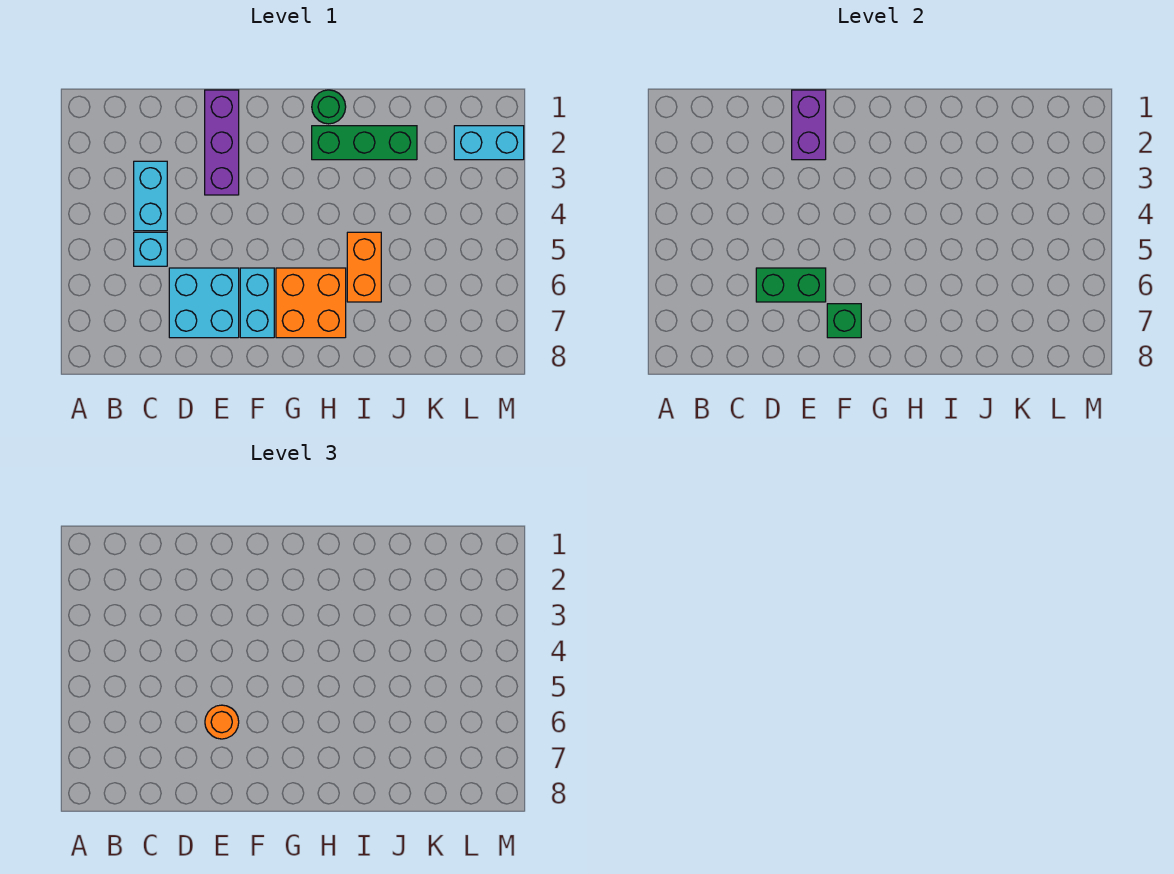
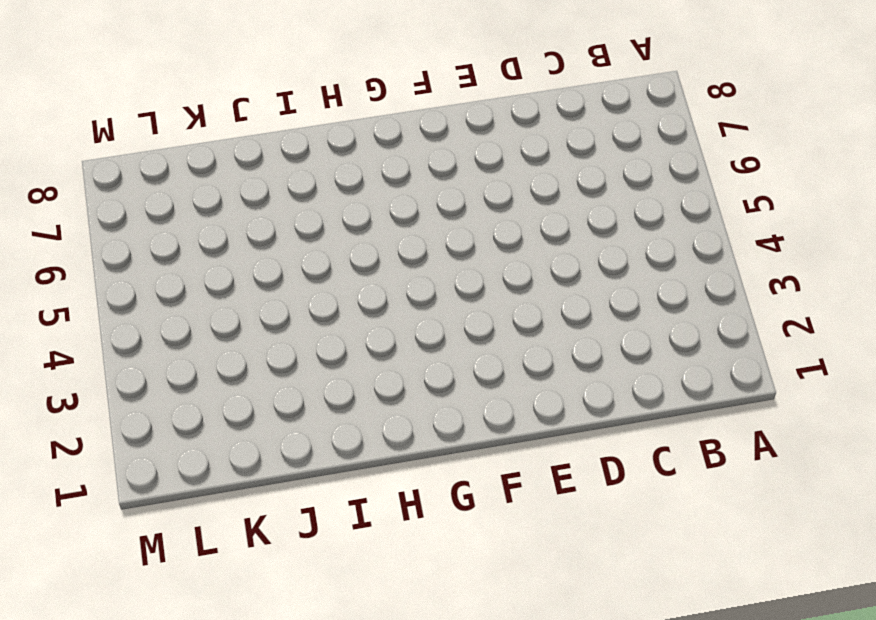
none -> cyan 1x2 brick [134,161,167,231]
none -> cyan 1x1 brick [134,232,167,266]
none -> cyan 2x2 brick [169,268,239,338]

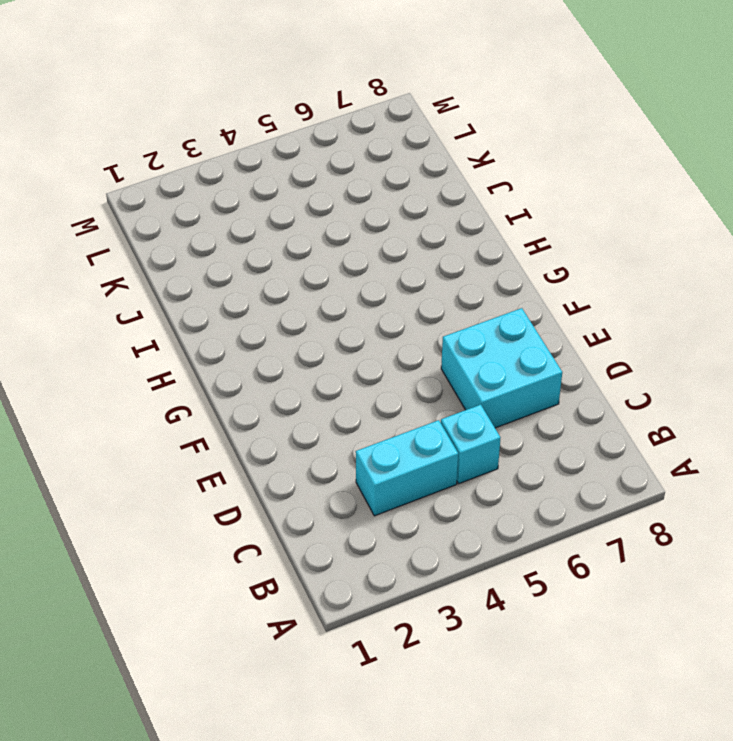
none -> purple 1x3 brick [205,90,239,195]
none -> cyan 1x2 brick [240,268,274,338]
none -> orange 2x2 brick [276,268,346,338]

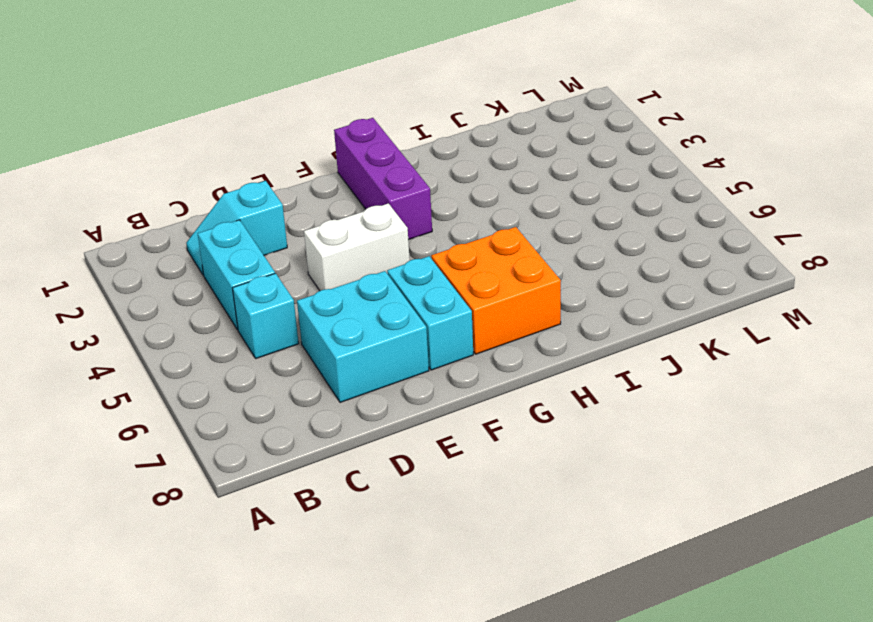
cyan 1x2 slope [186,181,287,275] -> none
white 1x2 brick [304,203,410,291] -> none
purple 1x3 brick [334,118,432,240] -> purple 1x3 brick moved to [205,90,239,195]
none -> green 1x1 round brick [312,90,346,124]
none -> green 1x3 brick [312,126,417,160]
none -> orange 1x2 brick [347,232,381,302]

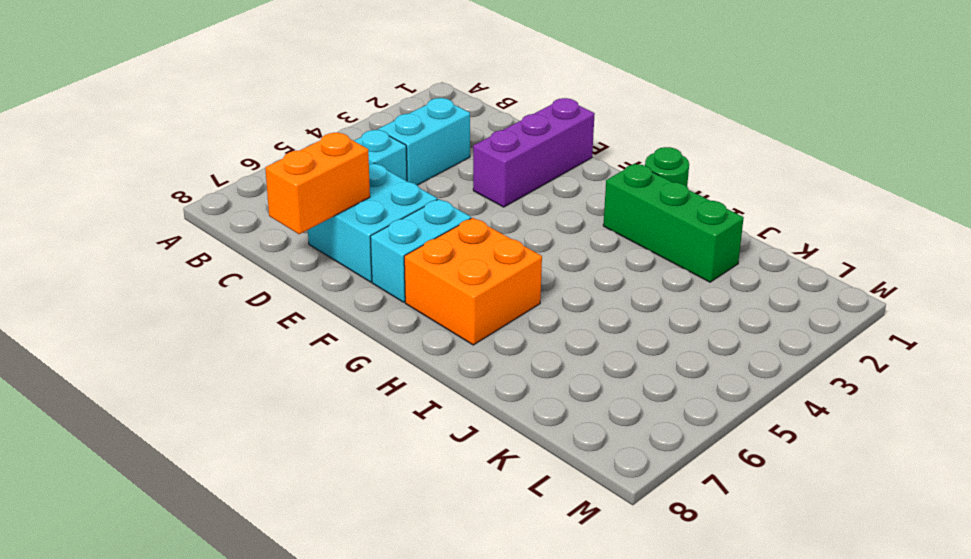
orange 1x2 brick [265,132,370,234] -> orange 1x2 brick moved to [347,232,381,302]
none -> cyan 1x2 brick [454,126,524,160]
none -> green 1x2 brick [756,268,826,302]
none -> purple 1x2 brick [792,90,826,160]

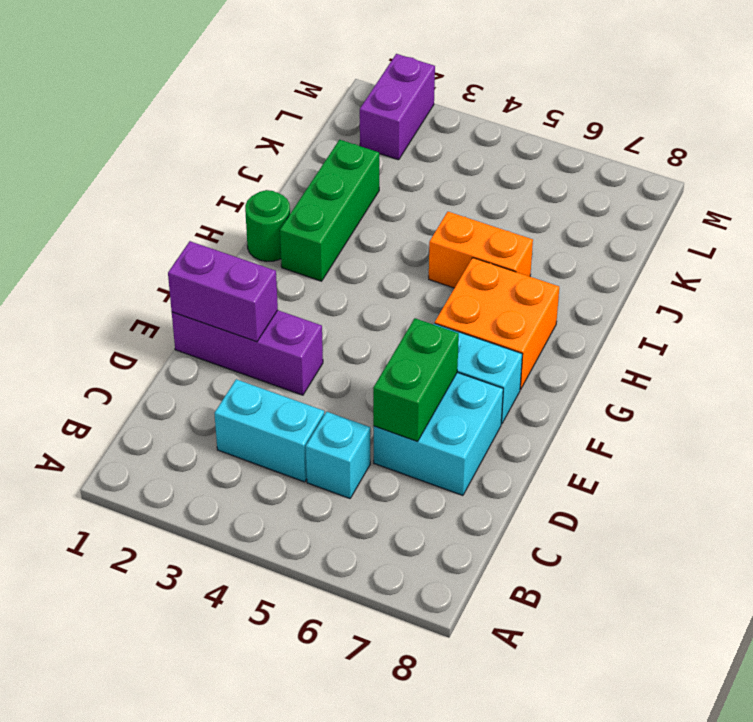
purple 1x2 brick [360,54,435,160] -> cyan 1x2 brick [454,126,524,160]
none -> green 1x1 brick [827,304,861,338]
none -> orange 1x1 round brick [205,705,239,739]

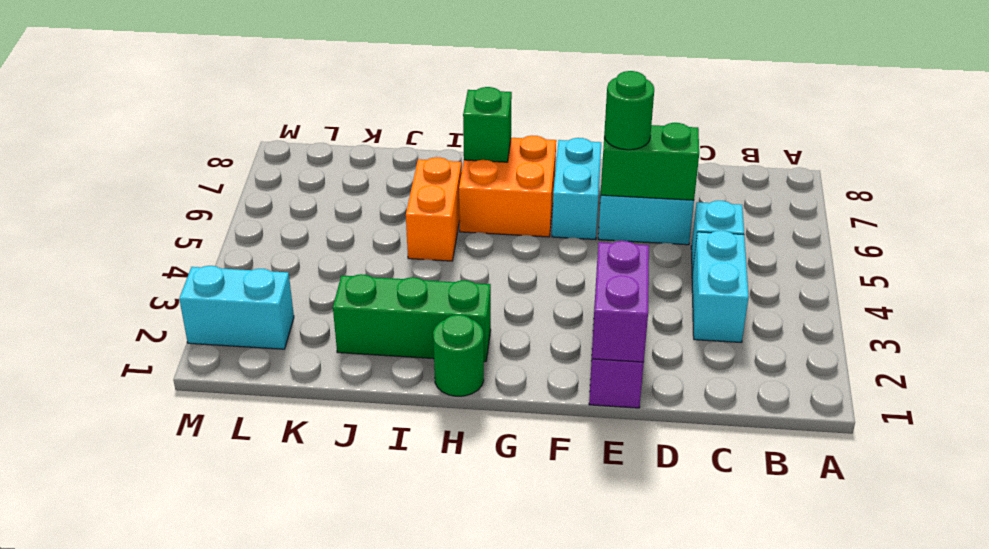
green 1x1 round brick [604,71,654,150] -> orange 1x1 round brick [205,705,239,739]
green 1x1 brick [463,87,512,162] -> green 1x1 brick moved to [827,304,861,338]

